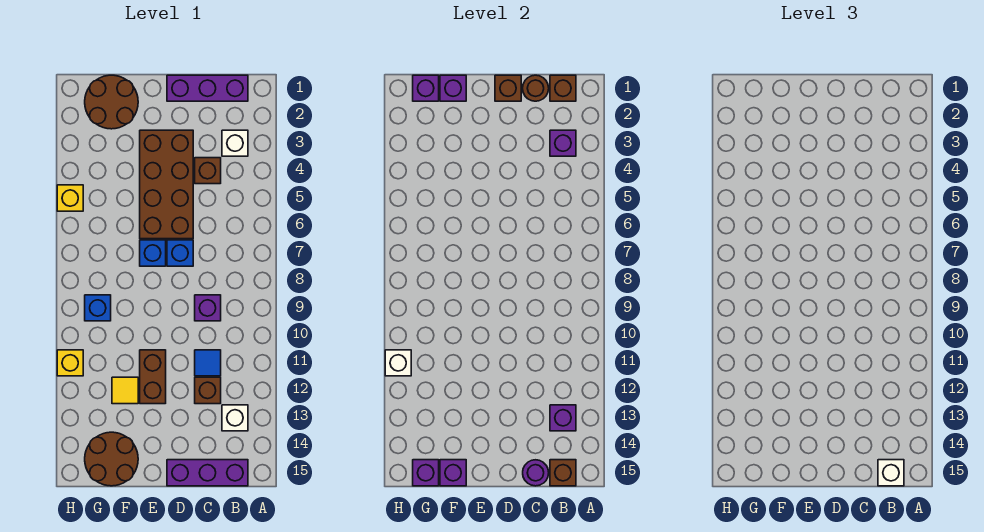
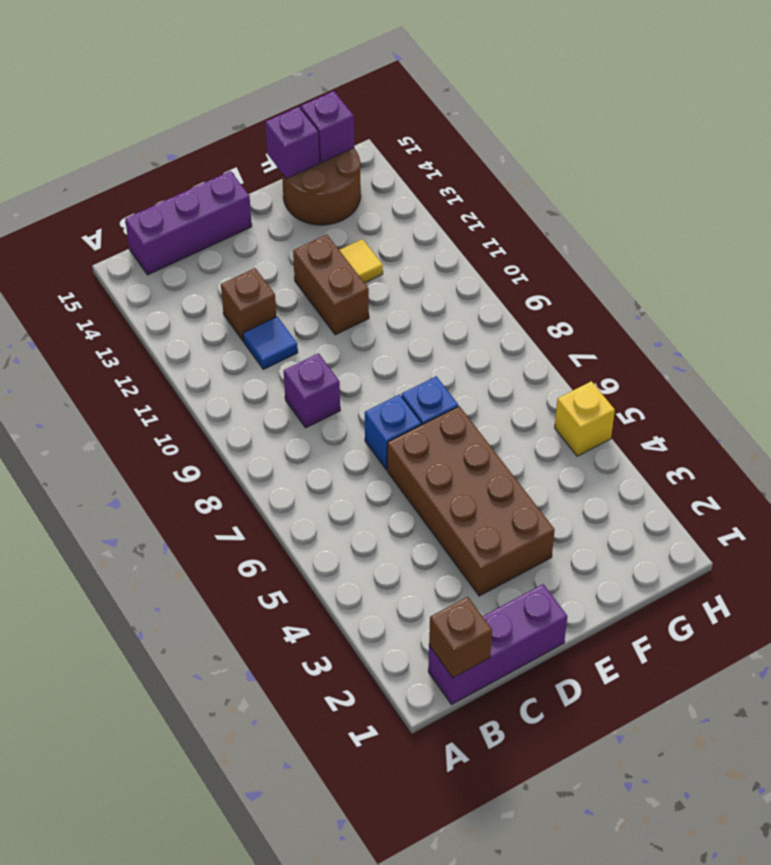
none -> white 1x1 brick [222,130,248,156]
none -> white 1x1 brick [222,405,248,431]
none -> brown 1x1 brick [195,158,221,184]
none -> brown 2x2 round brick [85,75,138,129]

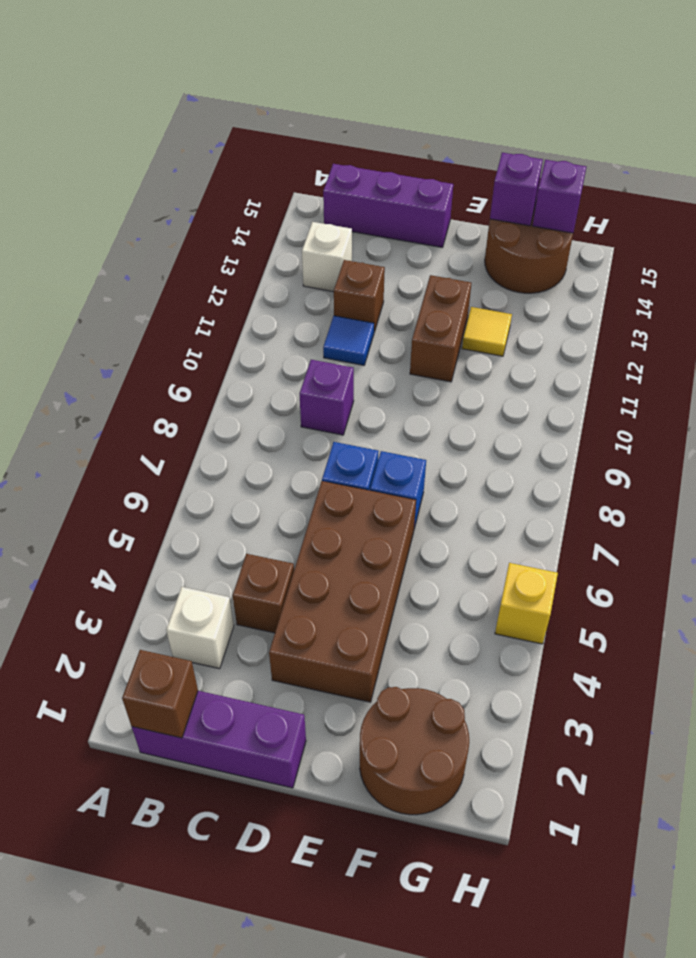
none -> blue 1x1 brick [85,295,111,321]
none -> yellow 1x1 brick [57,350,83,376]
none -> purple 1x1 brick [550,130,576,156]
none -> purple 1x1 brick [550,405,576,431]

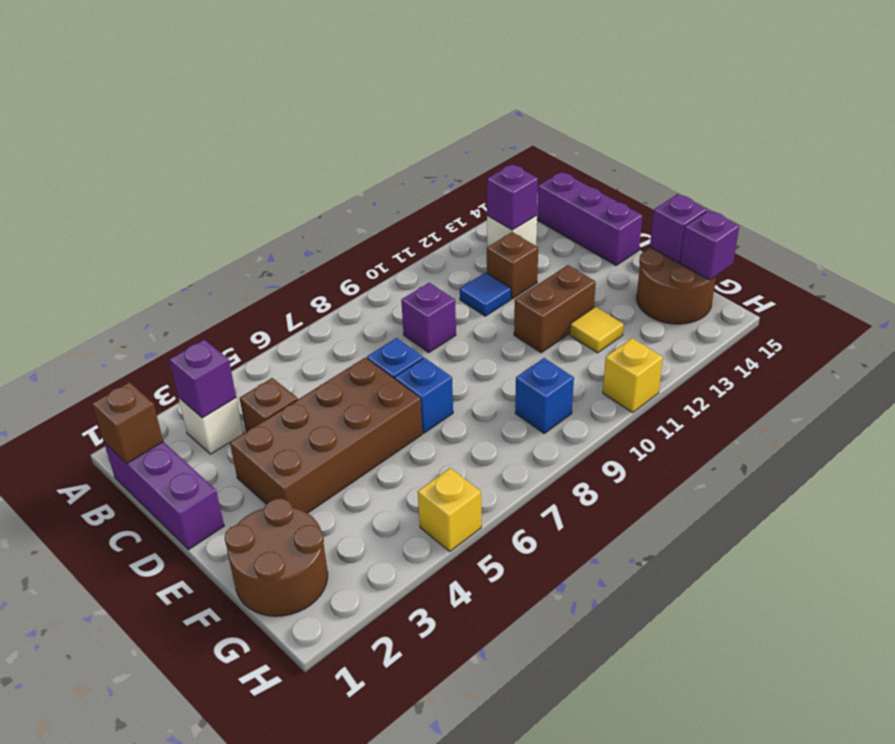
none -> brown 1x1 brick [550,460,576,486]
none -> brown 1x1 round brick [523,75,549,101]
none -> purple 1x1 round brick [523,460,549,486]
none -> brown 1x1 brick [495,75,521,101]

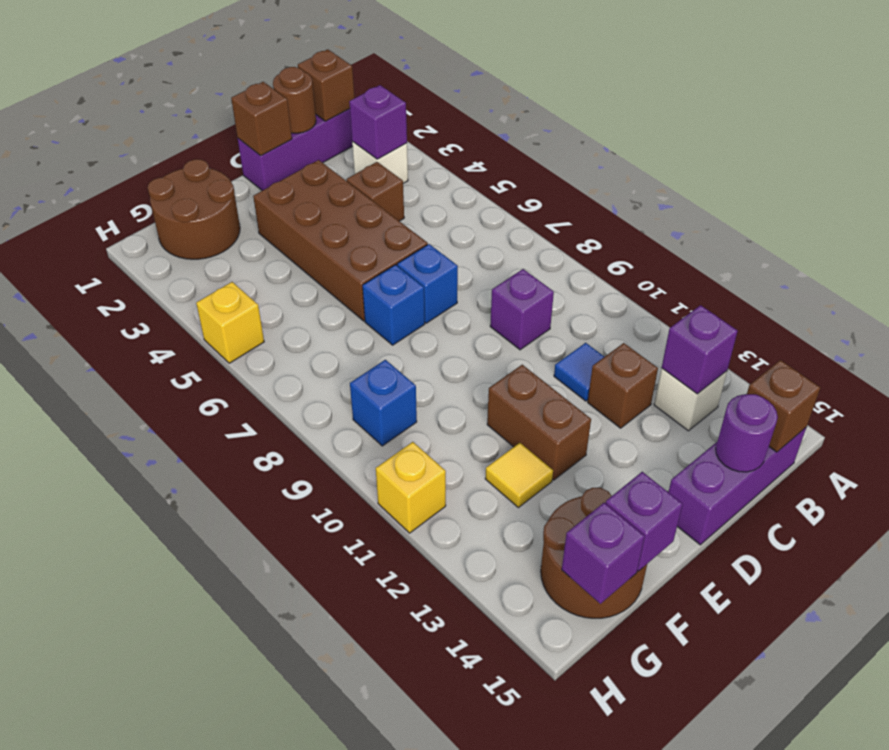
none -> purple 1x1 brick [440,75,466,101]
none -> purple 1x1 brick [413,75,439,101]
none -> white 1x1 brick [385,350,411,376]
none -> white 1x1 brick [878,460,904,486]

